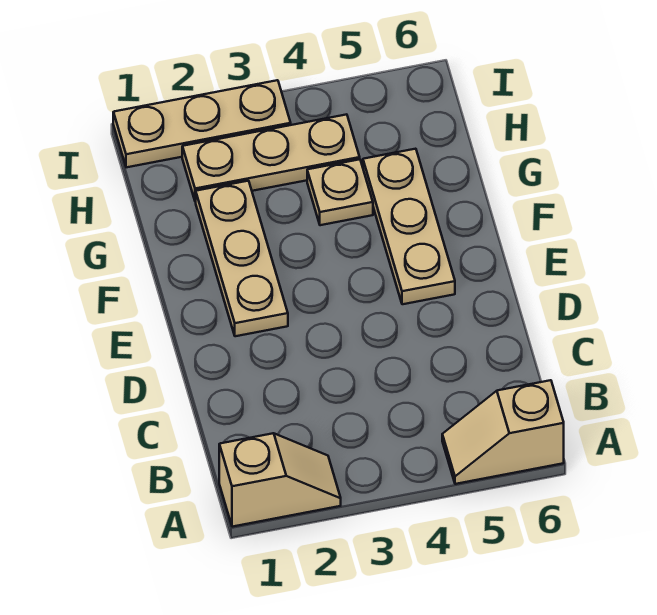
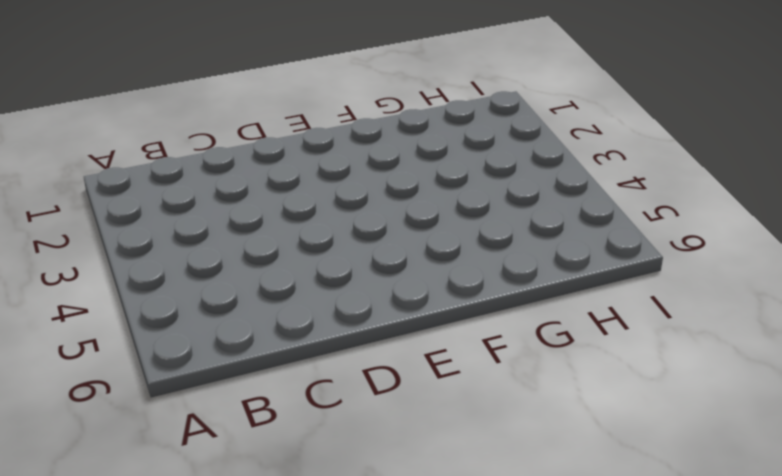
none -> tan 1x2 slope [219,433,341,527]
none -> tan 1x2 slope [442,380,564,484]

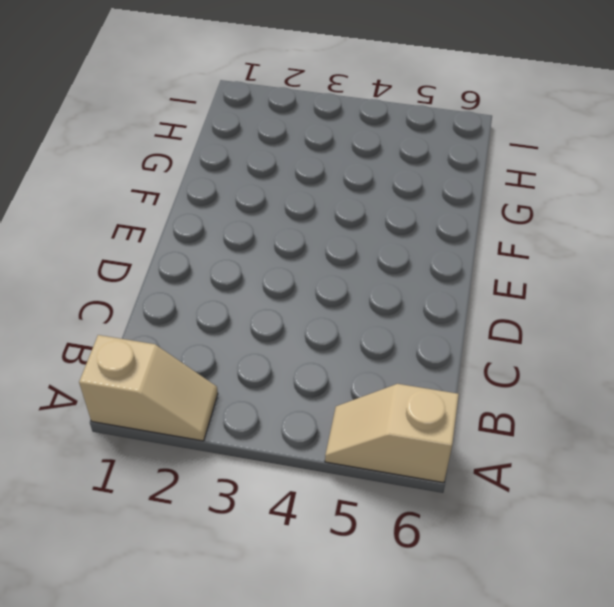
none -> tan 1x3 plate [196,181,288,336]
none -> tan 1x3 plate [363,149,455,304]

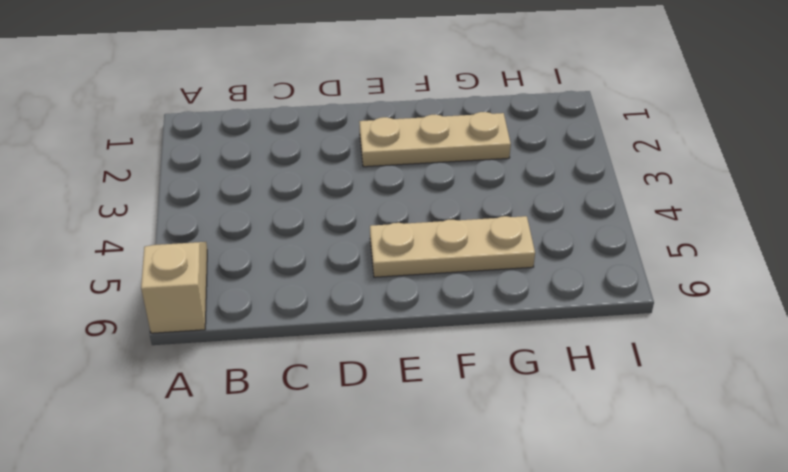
none -> tan 1x2 slope [219,433,341,527]
none -> tan 1x1 plate [307,159,373,225]

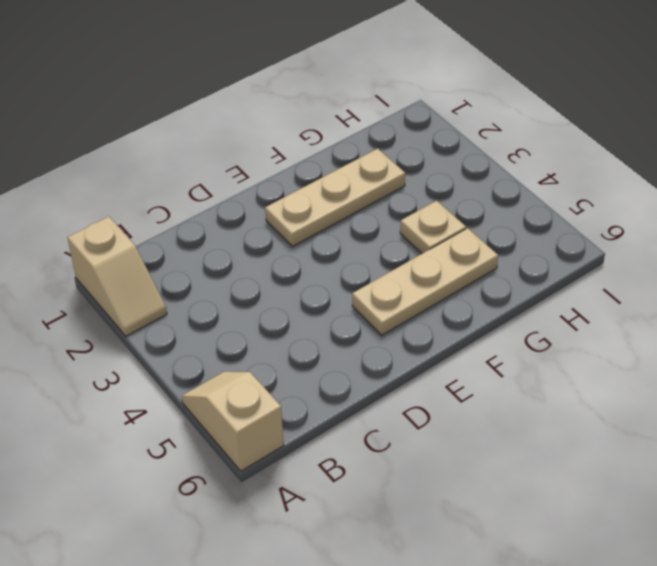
none -> tan 1x3 plate [182,114,360,202]
none -> tan 1x3 plate [113,80,291,167]

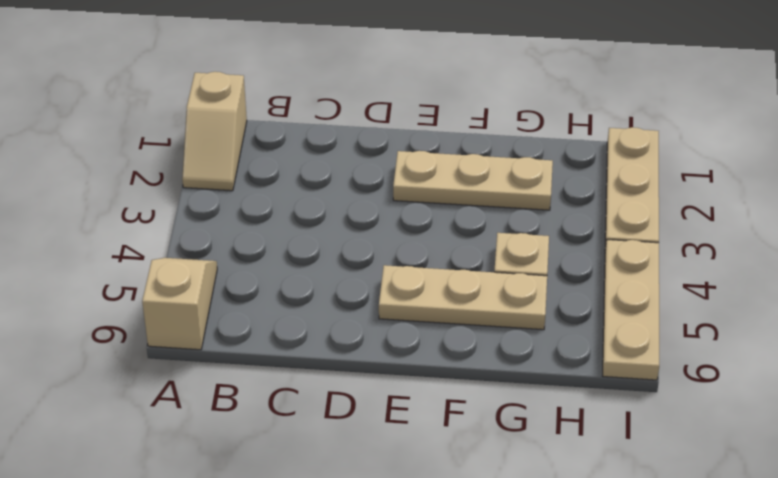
tan 1x3 plate [603,240,659,380] -> tan 1x3 plate moved to [182,114,360,202]

